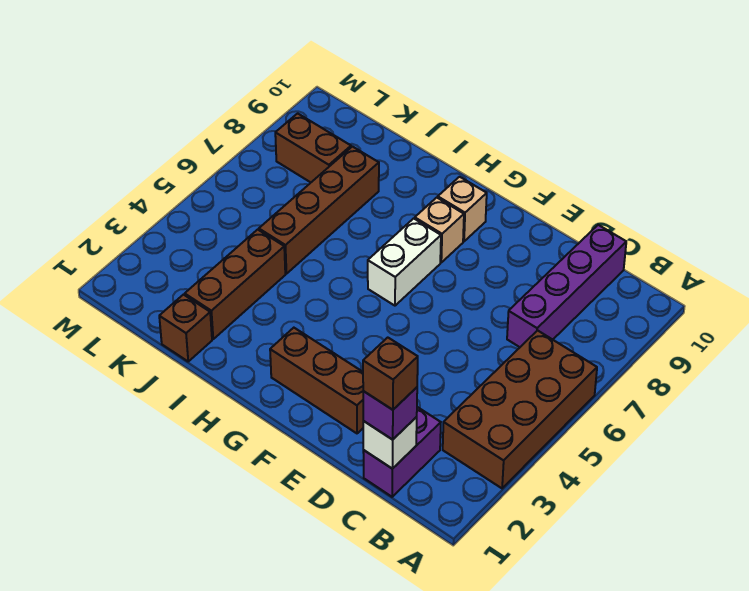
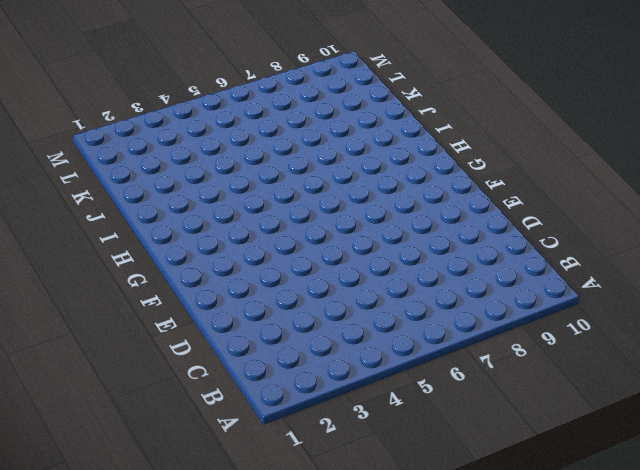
none -> brown 2x4 brick [443,330,597,488]
none -> purple 1x2 brick [363,407,441,497]
none -> purple 1x4 brick [507,225,626,347]

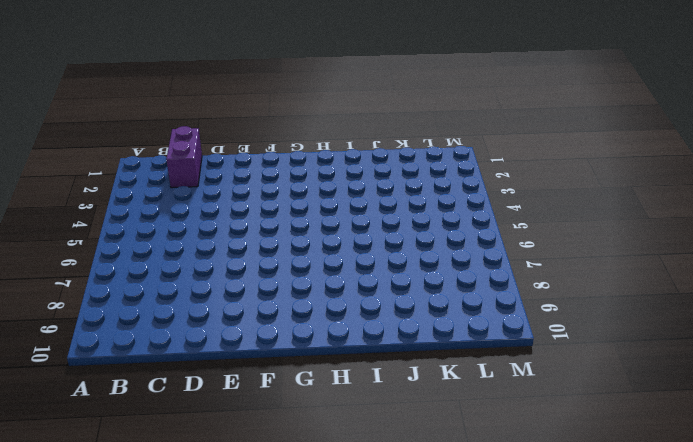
none -> brown 2x4 brick [443,330,597,488]
none -> purple 1x4 brick [507,225,626,347]
none -> brown 1x3 brick [270,328,363,433]

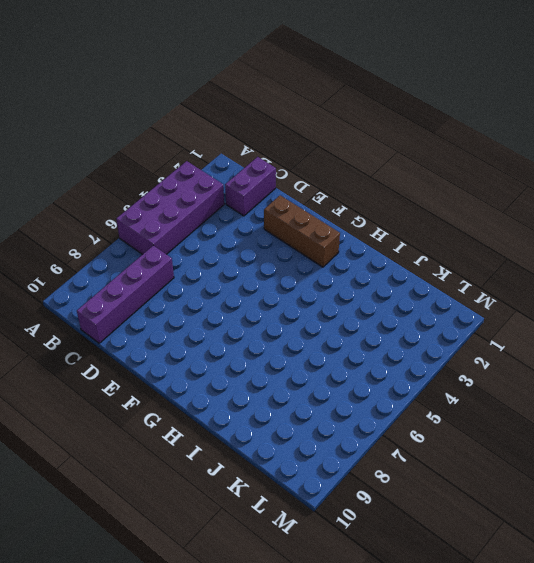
purple 2x4 brick [116,161,224,254] -> brown 2x4 brick [443,330,597,488]
none -> white 1x2 brick [368,218,441,306]
none -> tan 1x1 brick [415,198,464,262]
none -> tan 1x1 brick [438,177,487,241]

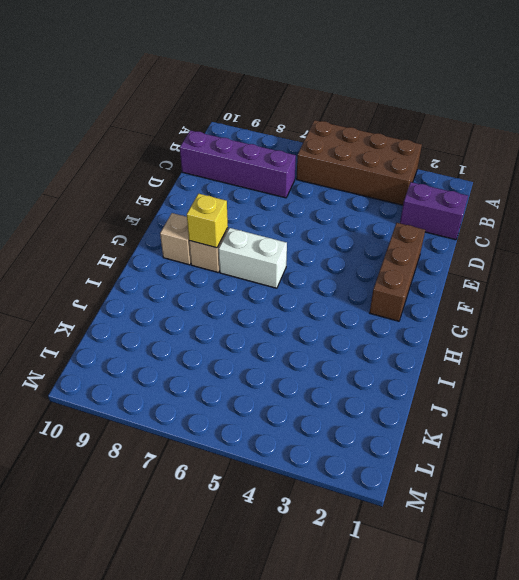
yellow 1x1 brick [187,194,228,248] -> none
none -> brown 1x1 brick [159,295,212,361]
none -> brown 1x3 brick [185,230,285,339]
none -> brown 1x4 brick [259,147,379,274]

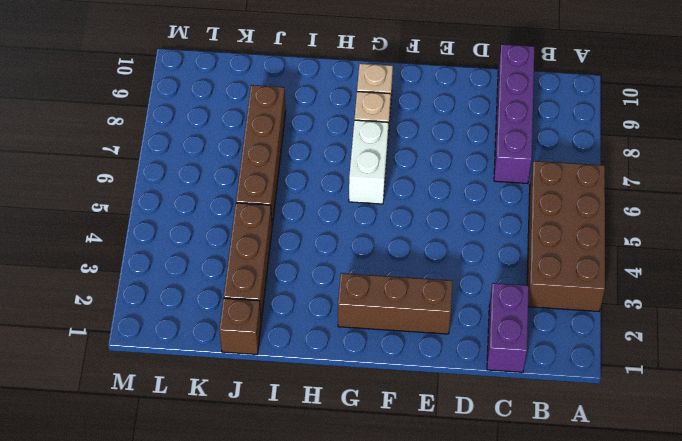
none -> brown 1x2 brick [275,113,351,182]
none -> white 1x1 brick [363,417,417,469]
none -> purple 1x1 brick [363,387,417,440]

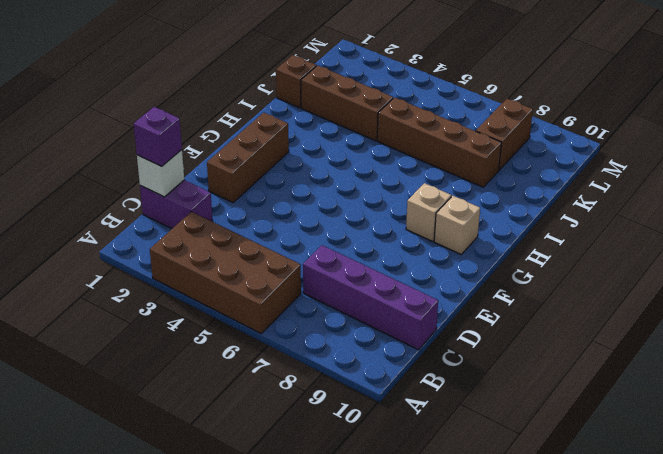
none -> white 1x2 brick [368,218,441,306]
none -> brown 1x1 brick [363,338,418,410]

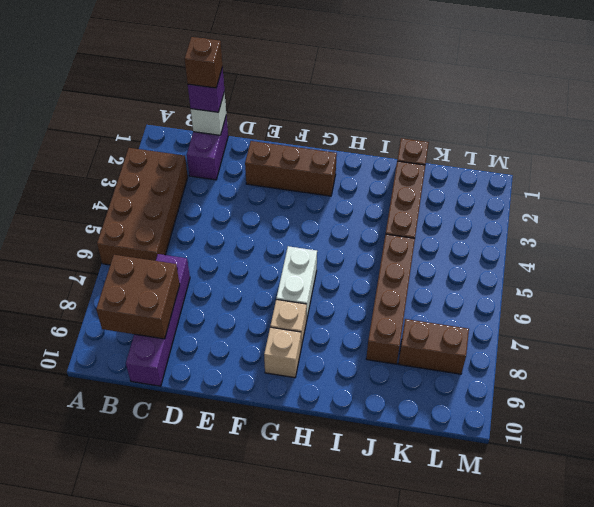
brown 2x2 brick [96,255,180,339] -> none

